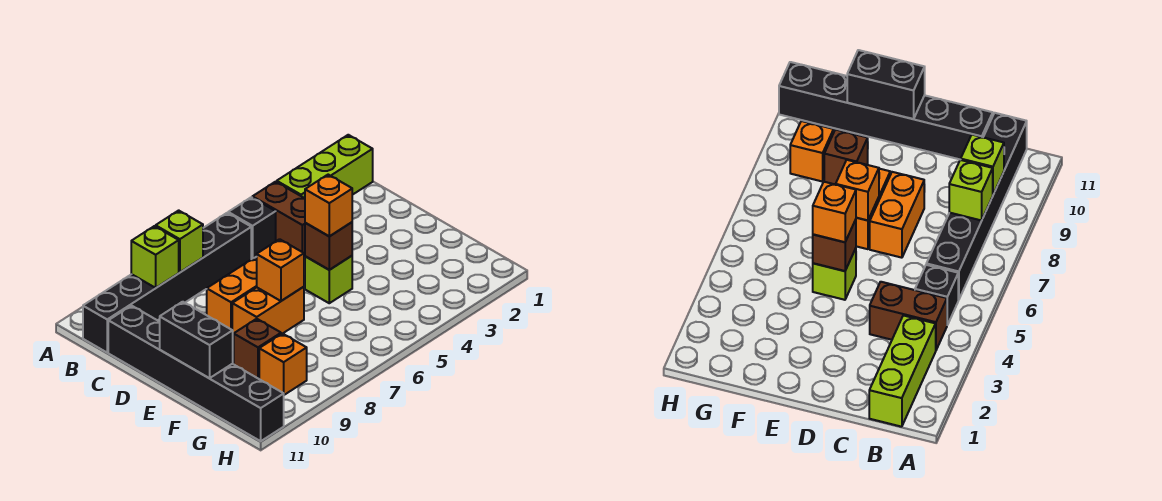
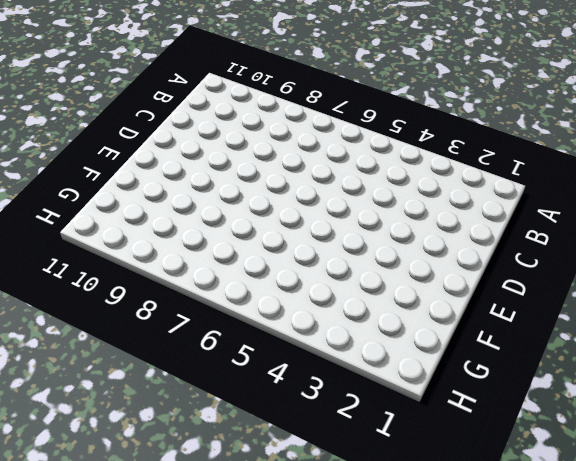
none -> lime 1x3 brick [277,135,373,198]
none -> brown 1x2 brick [252,182,305,257]
none -> black 1x1 brick [228,197,276,259]

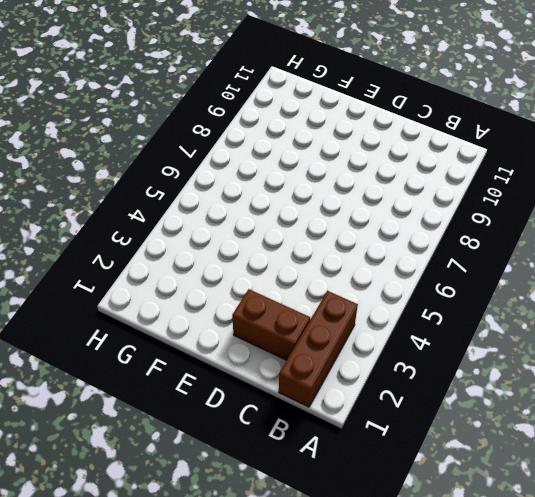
brown 1x3 brick [279,291,358,407] -> lime 1x3 brick [277,135,373,198]
brown 1x2 brick [232,289,310,360] -> brown 1x2 brick moved to [252,182,305,257]
none -> black 1x1 brick [228,197,276,259]
none -> black 1x6 brick [83,213,251,352]
none -> black 1x6 brick [108,306,284,441]

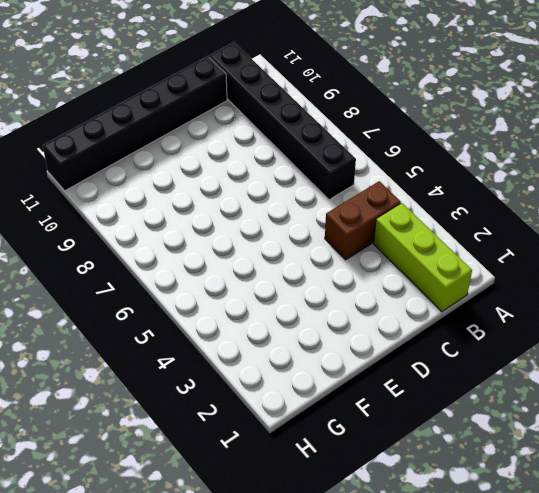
none -> black 1x1 brick [228,197,276,259]
none -> orange 1x2 brick [207,258,257,330]
none -> lime 1x1 brick [305,256,352,303]

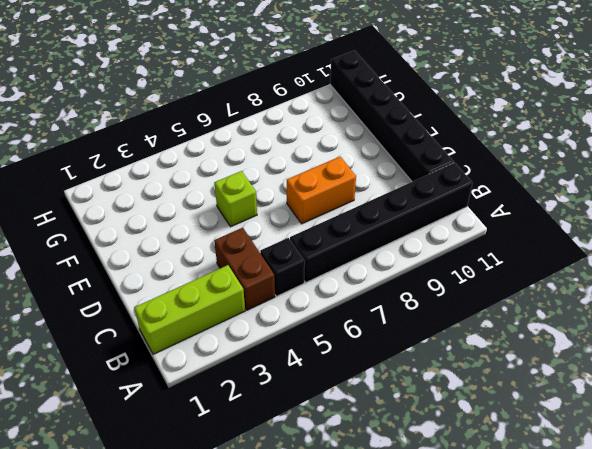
none -> orange 1x2 brick [232,287,304,337]
none -> brown 1x1 brick [234,319,281,379]
none -> orange 1x1 brick [259,333,307,395]

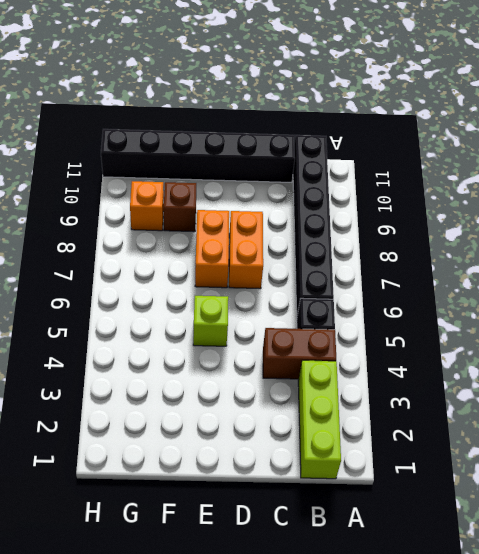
none -> lime 1x1 brick [156,210,203,272]
none -> lime 1x1 brick [131,226,179,288]
none -> brown 1x1 brick [305,222,352,270]

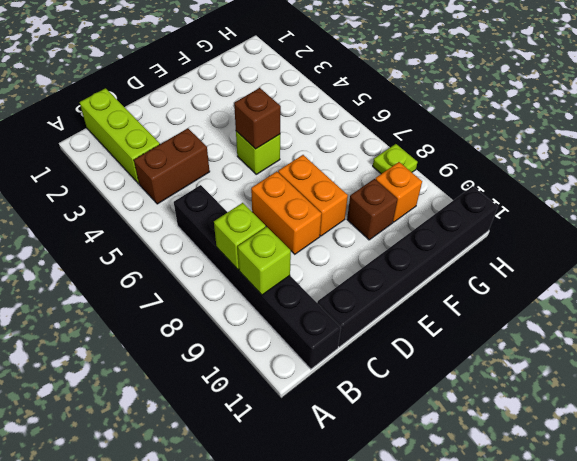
lime 1x1 plate [373,144,418,174] -> none
none -> black 1x1 brick [228,197,276,259]
none -> orange 1x1 brick [257,239,304,301]
none -> black 1x2 brick [160,302,233,378]

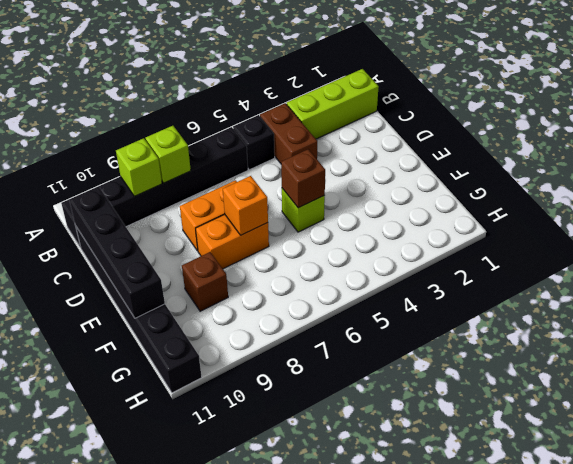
black 1x4 brick [69,186,165,318] -> black 1x2 brick [160,302,233,378]
none -> orange 1x1 brick [259,333,307,395]
none -> orange 1x1 brick [305,175,352,236]

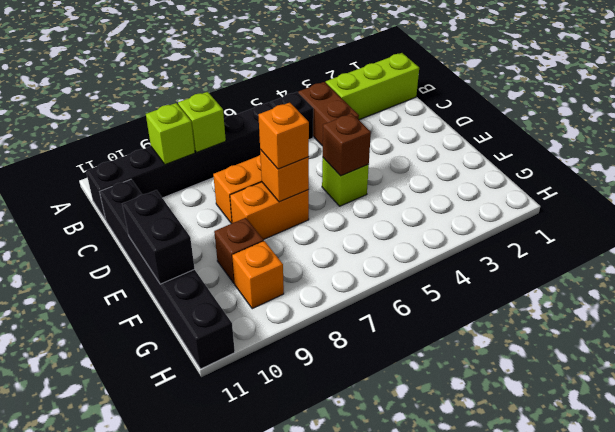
orange 1x1 brick [258,103,309,169] -> orange 1x1 brick moved to [305,175,352,236]

